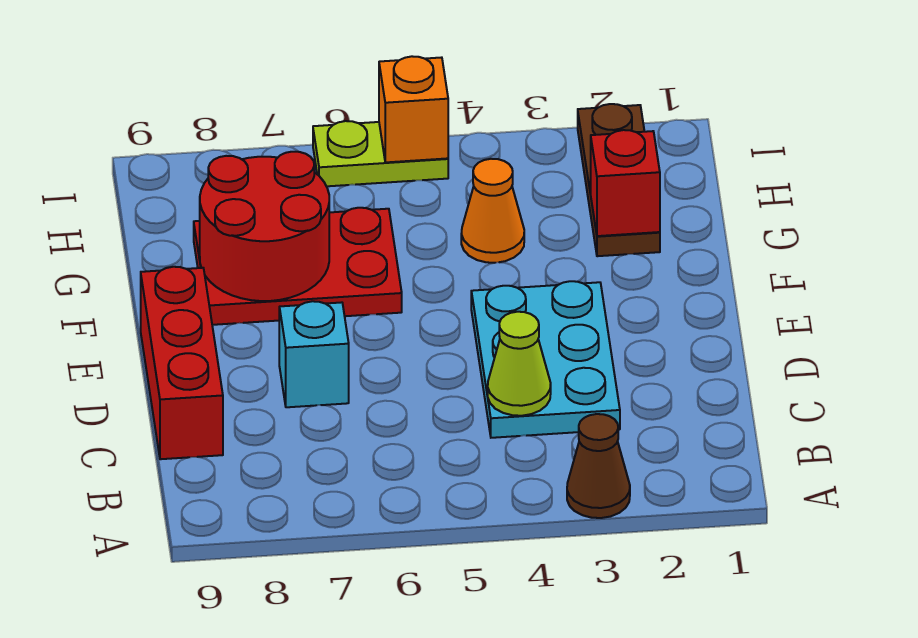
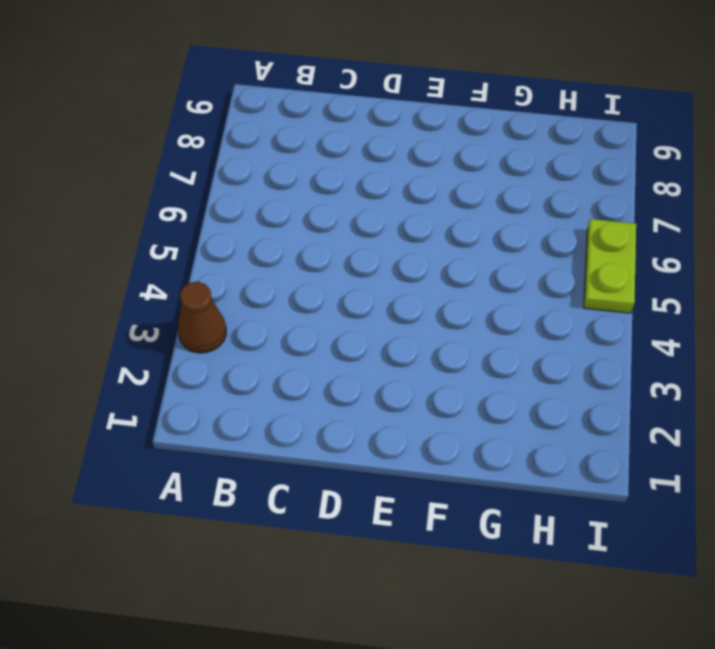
none -> cyan 2x3 plate [471,281,620,438]
none -> red 1x3 brick [141,267,223,459]
none -> cyan 1x1 brick [279,301,349,407]

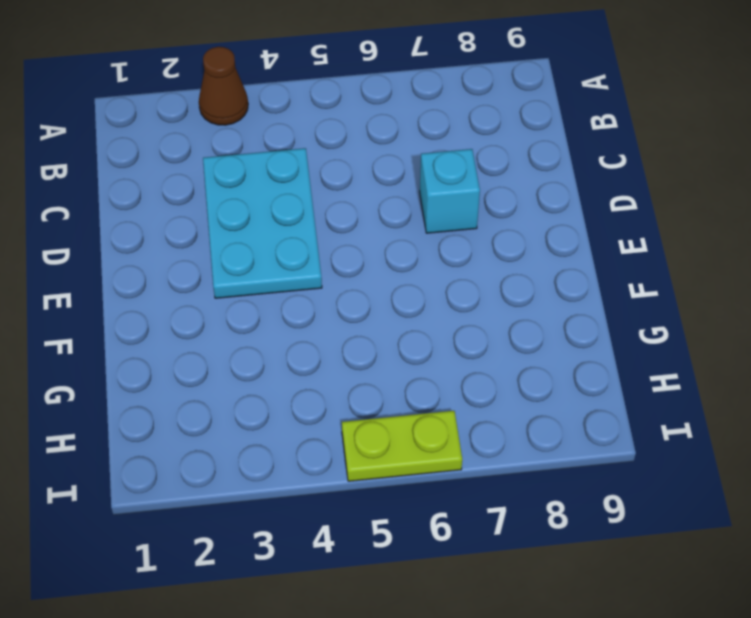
none -> red 1x3 brick [141,267,223,459]
none -> red 2x3 plate [194,208,402,325]
none -> brown 1x3 plate [578,104,660,256]

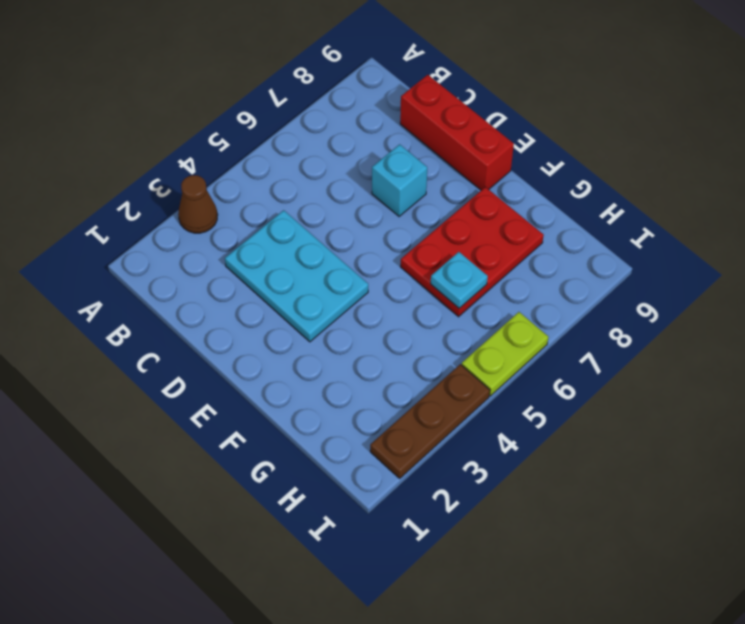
cyan 1x1 plate [431,252,488,308] -> none
brown 1x3 plate [370,364,490,478] -> brown 1x3 plate turned to [578,104,660,256]
none -> orange 1x1 cone [461,159,524,263]
none -> lime 1x1 cone [488,312,551,416]
none -> red 2x2 round brick [200,152,329,301]

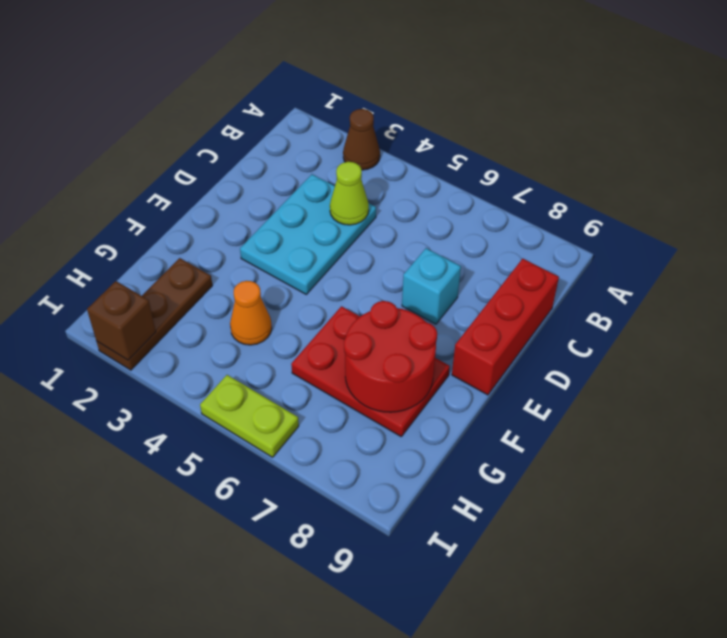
brown 1x1 brick [87,281,156,360] -> none
none -> red 1x1 brick [591,130,660,236]
none -> orange 1x1 brick [379,56,448,162]

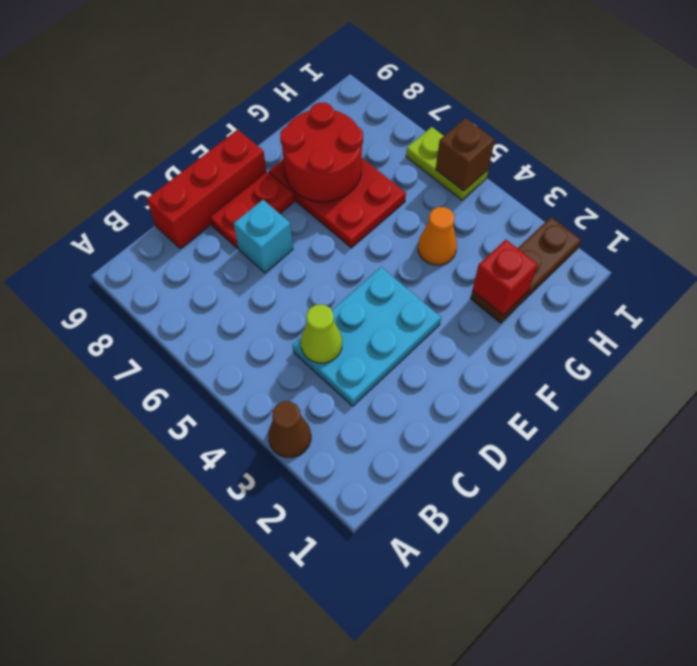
red 1x2 plate [210,172,294,248] -> none
brown 1x1 brick [436,118,495,191] -> orange 1x1 brick [379,56,448,162]

